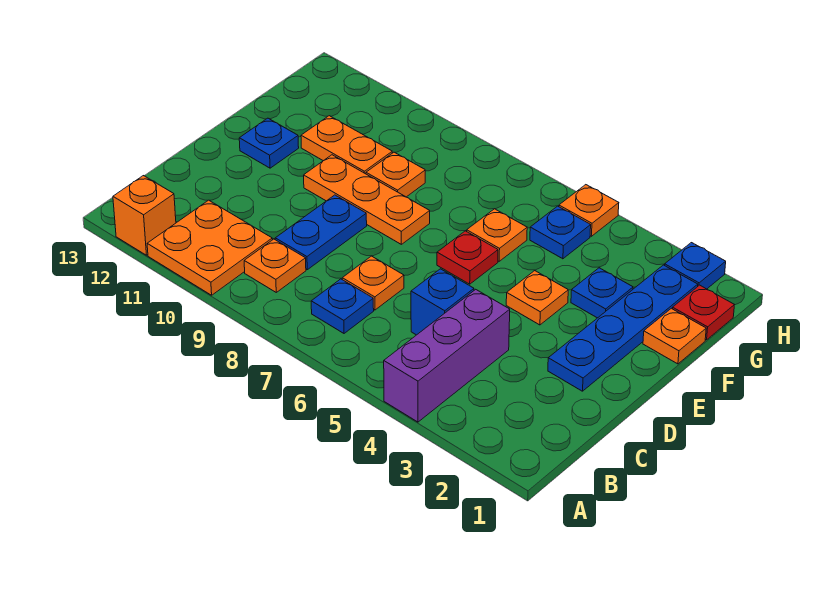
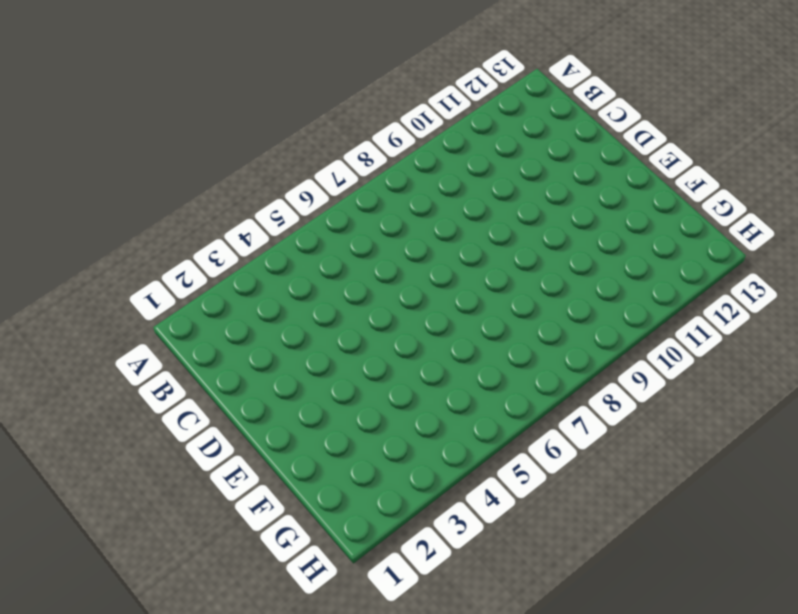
none -> purple 1x3 brick [384,289,510,422]
none -> orange 2x2 plate [147,200,272,295]
none -> orange 1x1 brick [113,176,176,255]

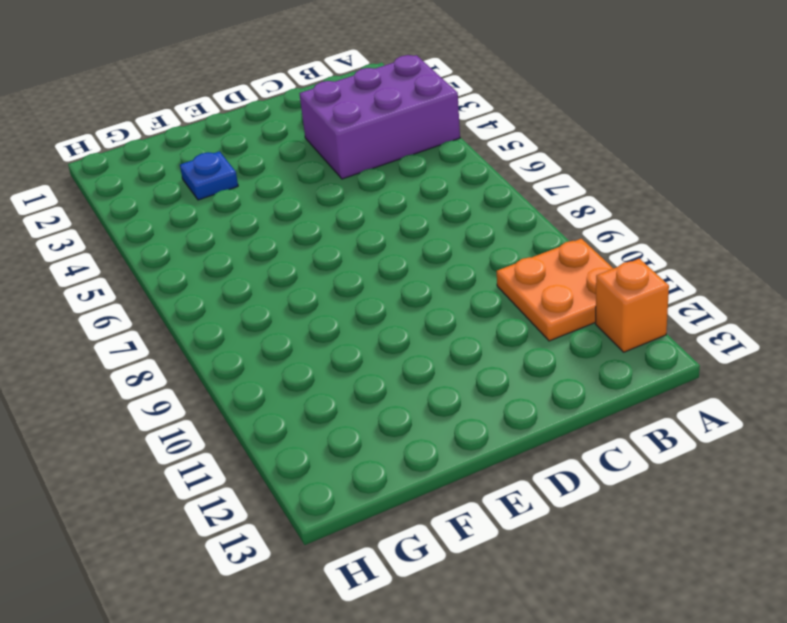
purple 2x3 brick [299,55,460,179] -> purple 1x3 brick [384,289,510,422]
none -> blue 1x1 plate [311,279,374,333]
none -> orange 1x1 plate [244,239,306,292]
none -> blue 1x1 brick [411,269,474,335]

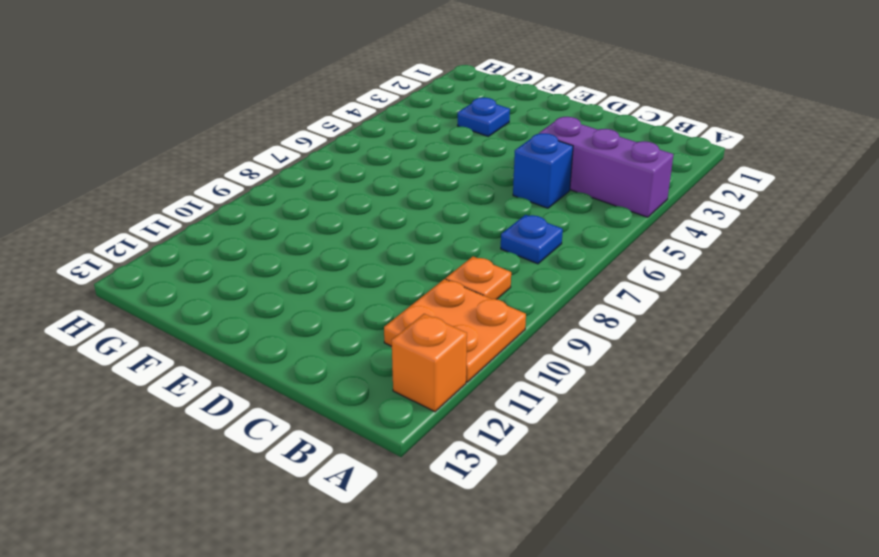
none -> orange 1x1 plate [342,256,404,310]
none -> blue 1x2 plate [275,195,367,270]
none -> blue 1x4 plate [548,265,698,391]

